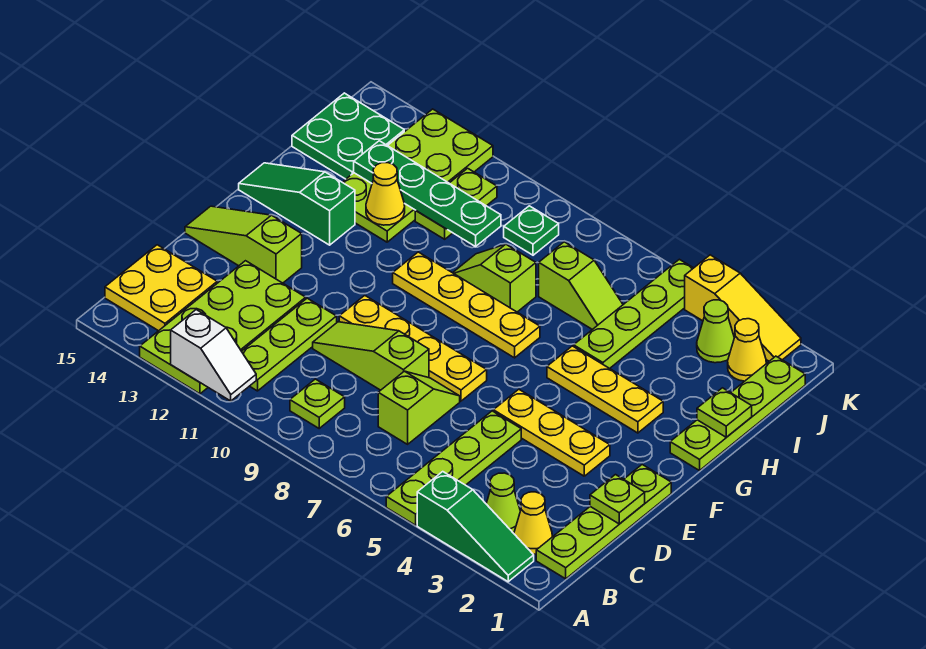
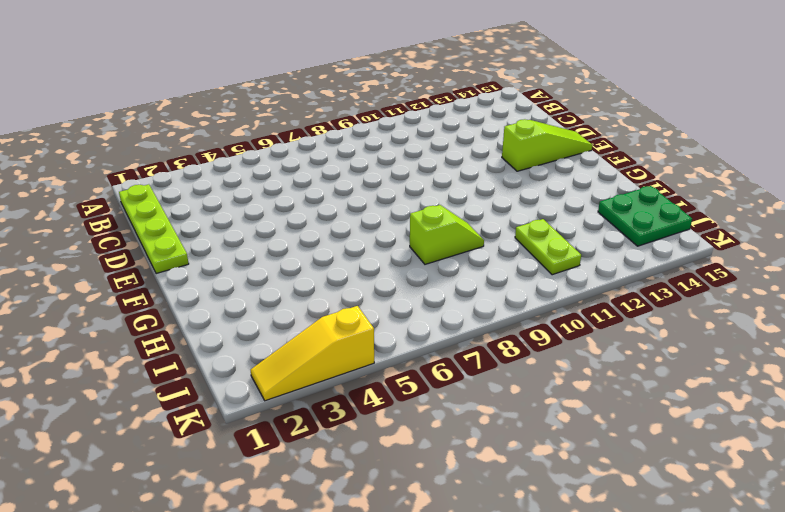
none -> green 1x3 slope [417,472,534,582]
none -> lime 1x4 plate [386,411,521,525]
none -> lime 2x4 plate [140,261,306,394]
none -> yellow 1x1 cone [514,492,552,555]

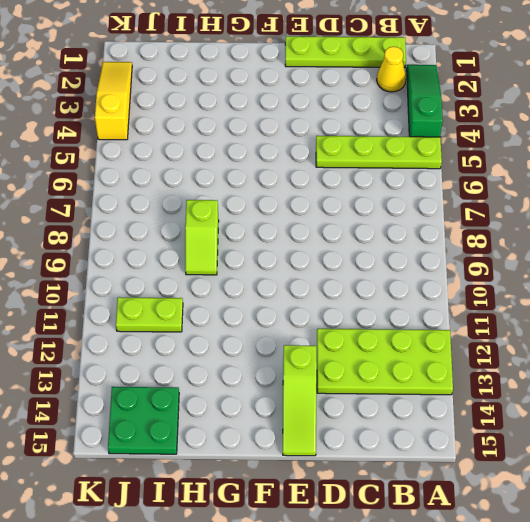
none -> lime 1x1 cone [486,473,520,533]
none -> lime 1x1 plate [290,379,345,428]
none -> lime 1x3 plate [242,298,337,391]
none -> yellow 2x2 plate [105,245,217,331]

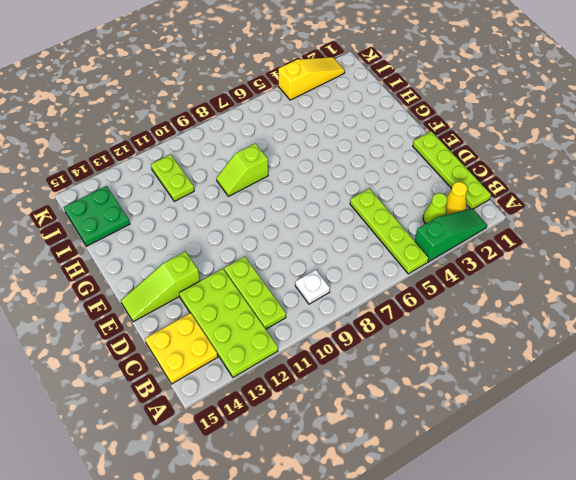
white 1x1 plate [295,270,330,304] -> lime 1x1 plate [290,379,345,428]
none -> lime 1x2 slope [378,371,460,444]
none -> lime 1x3 slope [313,322,429,390]
none -> yellow 1x3 plate [493,389,610,476]
none -> yellow 1x4 plate [339,295,487,401]

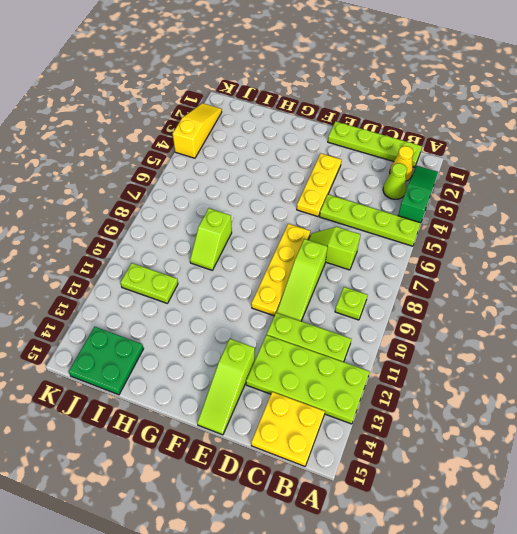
none -> lime 1x4 plate [670,356,805,471]
none -> yellow 1x3 plate [547,346,663,433]
none -> yellow 1x4 plate [393,252,540,358]
none -> green 1x3 slope [239,163,355,245]

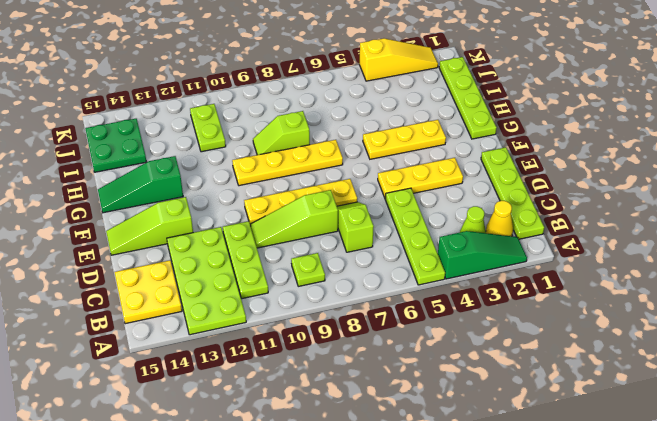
none -> lime 1x4 plate [574,259,693,369]
none -> lime 2x4 plate [342,109,493,242]
none -> lime 1x2 slope [539,242,623,330]
none -> yellow 1x1 cone [728,319,766,381]

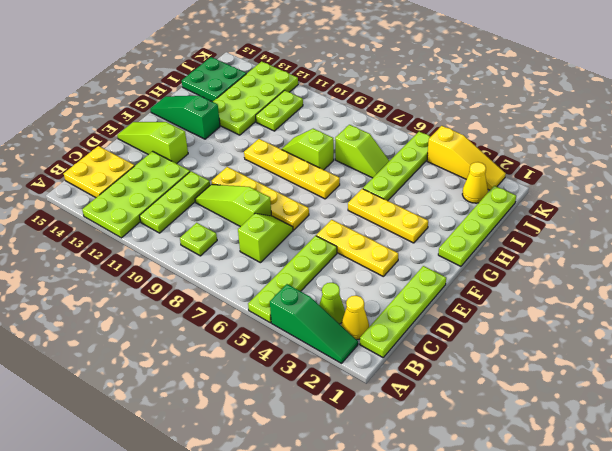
none -> lime 1x1 cone [697,300,734,363]
none -> green 1x1 plate [504,206,559,255]
none -> white 1x2 slope [171,310,256,401]
none -> lime 1x1 plate [590,475,645,524]

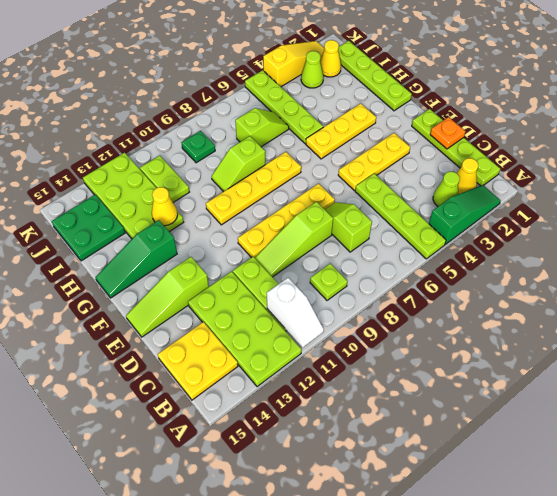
white 1x2 slope [267,278,324,348] -> white 1x2 slope turned to [171,310,256,401]
orange 1x1 plate [430,117,465,149] -> lime 1x1 plate [590,475,645,524]
none -> lime 1x1 plate [697,388,752,437]
none -> green 1x4 plate [354,141,501,247]

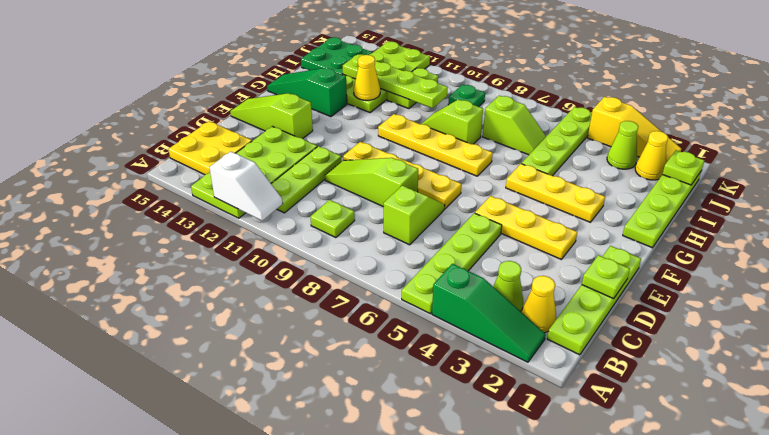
lime 1x4 plate [343,54,448,108] -> green 1x4 plate [354,141,501,247]
lime 1x1 plate [662,150,704,185] -> lime 1x1 plate moved to [697,388,752,437]

